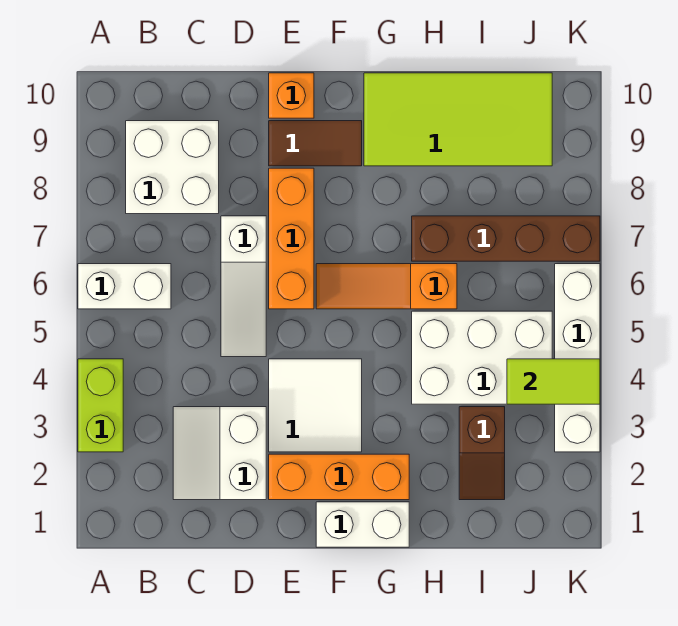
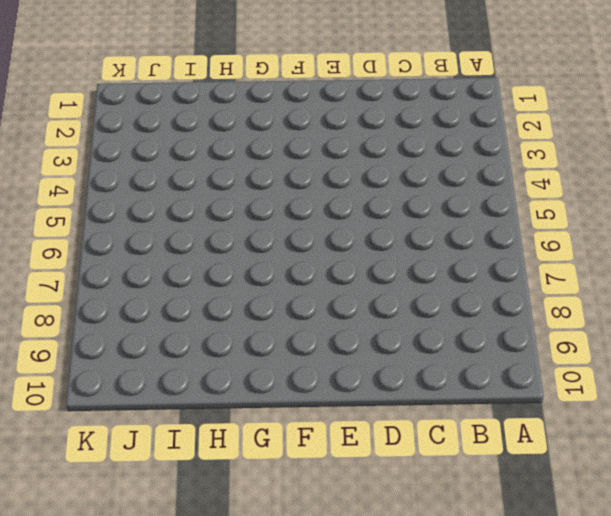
none -> lime 1x2 brick [78,359,123,452]
none -> white 1x2 brick [78,264,171,309]
none -> white 2x2 brick [126,121,219,214]

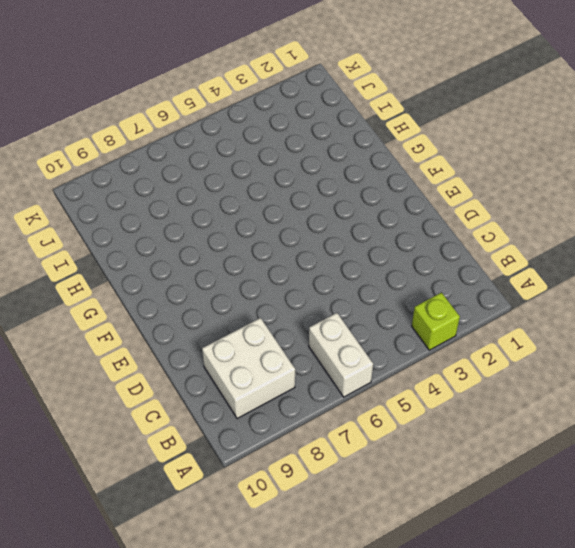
lime 1x1 brick [412,293,460,350] -> lime 1x2 brick [78,359,123,452]
none -> white 2x2 slope [173,407,266,500]
none -> white 1x3 slope [221,216,266,357]
none -> orange 1x3 brick [269,454,409,500]

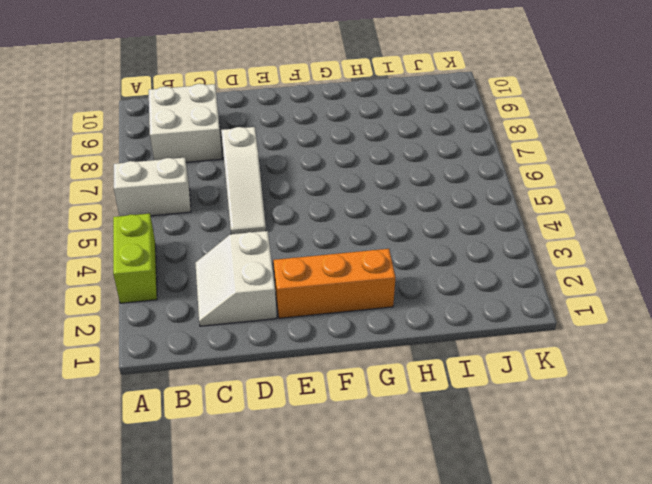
none -> white 2x2 tile [269,359,362,452]
none -> orange 1x3 brick [269,168,314,309]
none -> brown 1x2 tile [269,121,362,166]

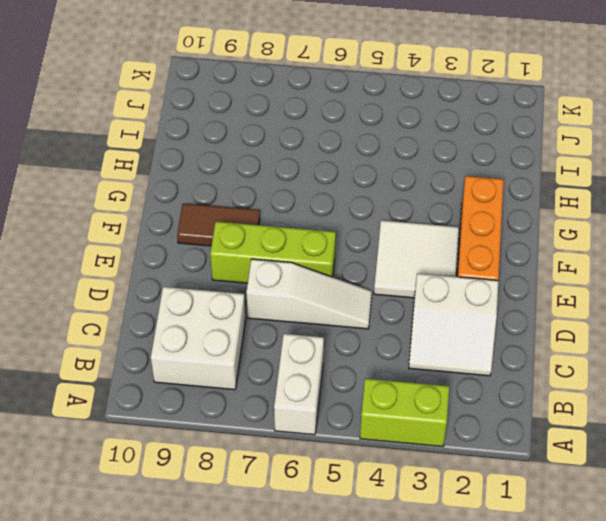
lime 1x3 brick [210,222,336,283] -> orange 1x3 brick [269,168,314,309]
brown 1x2 tile [177,203,260,246] -> brown 1x2 tile turned to [269,121,362,166]
none -> orange 1x1 brick [269,73,314,118]
none -> white 1x2 brick [316,502,409,547]
none -> orange 1x3 slope [316,264,457,309]

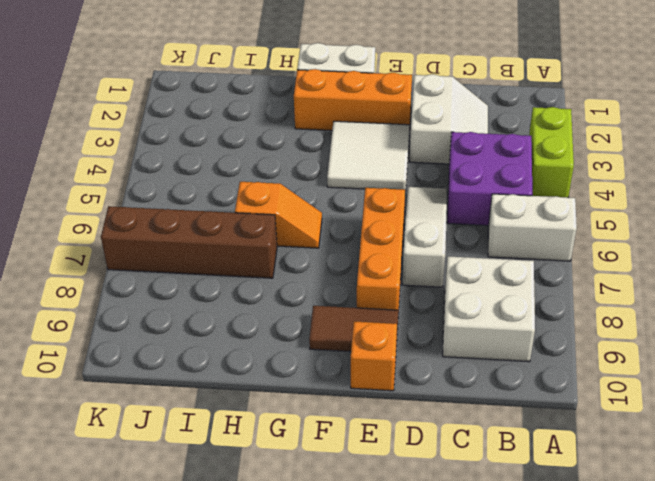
purple 2x2 brick [447,132,532,226] -> none
orange 1x2 slope [235,182,322,248] -> orange 1x3 slope [316,264,457,309]
none -> lime 2x4 tile [364,73,552,166]
none -> white 2x3 brick [412,311,552,404]
none -> brown 1x2 slope [459,407,505,500]

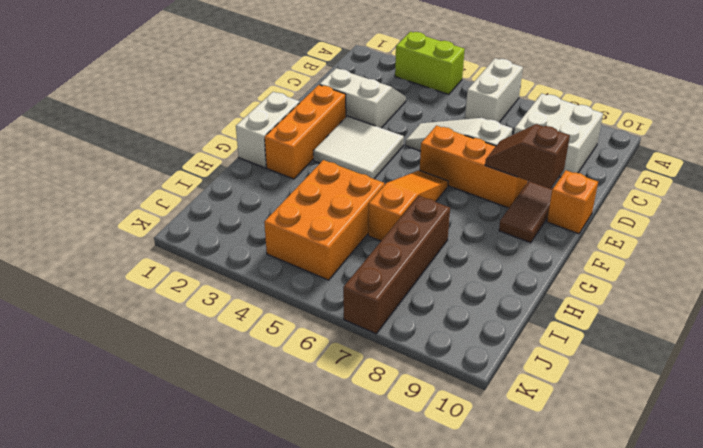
brown 1x2 slope [485,124,570,189] -> brown 1x2 slope moved to [459,407,505,500]
orange 2x3 brick [264,160,384,280] -> white 2x3 brick [412,311,552,404]
none -> lime 2x4 tile [364,73,552,166]
none -> white 1x4 brick [555,264,600,452]
none -> lime 1x2 tile [507,359,600,404]

